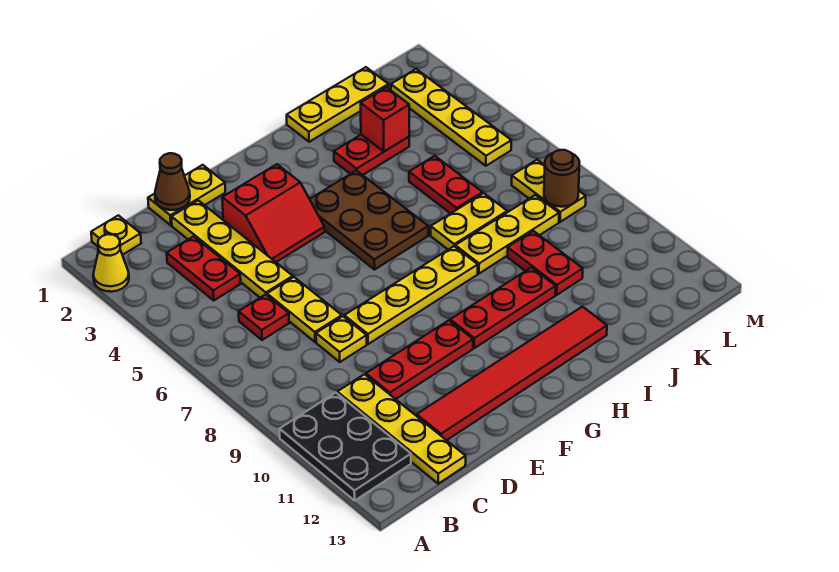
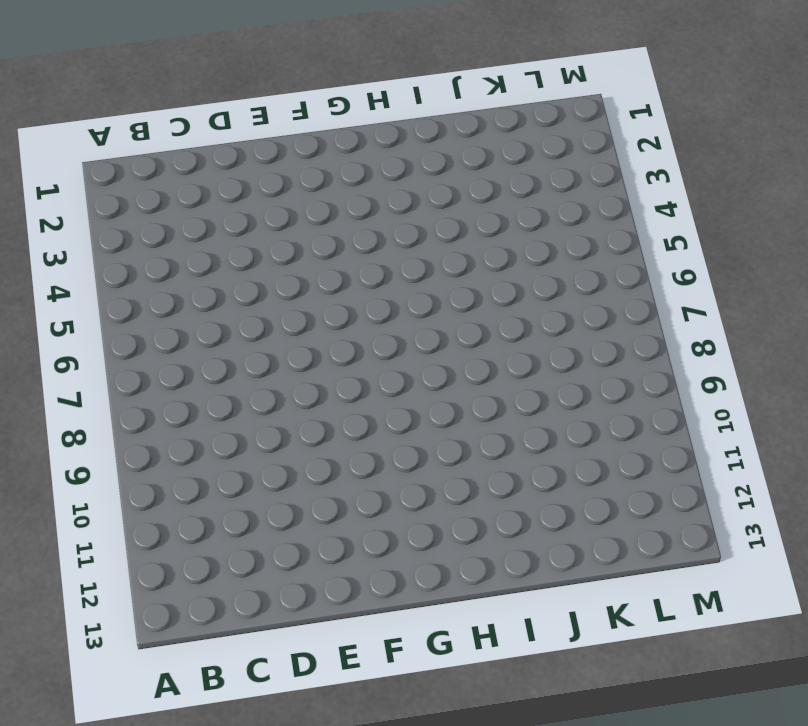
none -> yellow 1x1 cone [93,234,129,292]
none -> black 2x3 plate [280,393,411,500]
none -> yellow 1x1 plate [91,215,141,255]

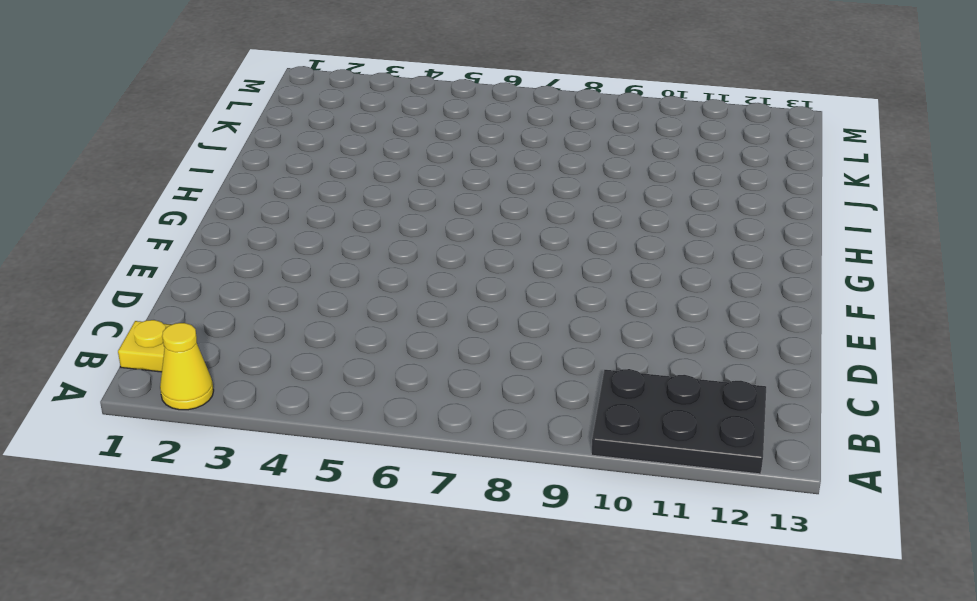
none -> red 1x2 plate [167,236,241,300]
none -> red 1x1 plate [239,294,289,340]
none -> yellow 1x4 plate [337,374,466,484]

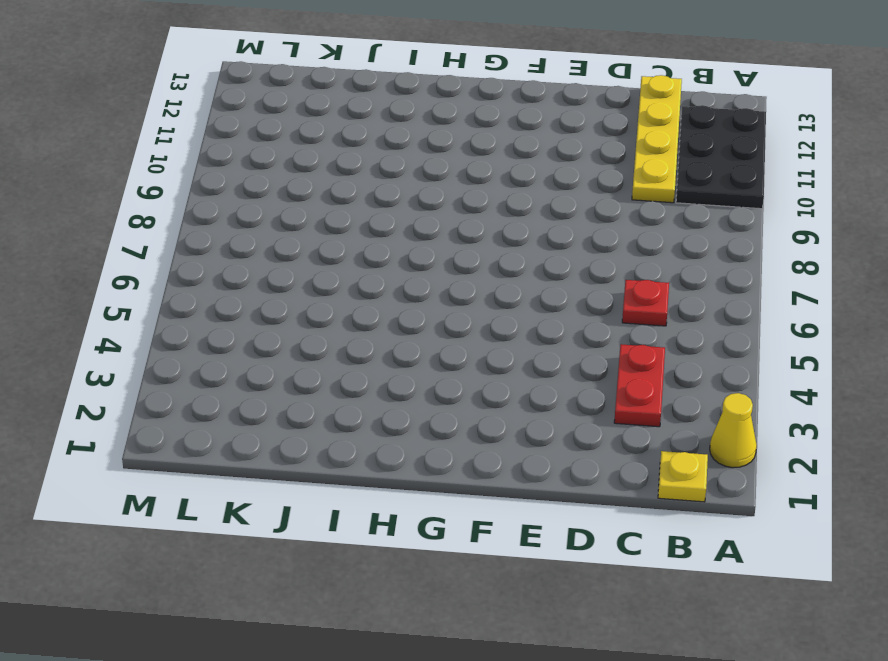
none -> yellow 1x2 plate [148,165,225,225]
none -> yellow 1x4 plate [172,200,293,298]
none -> yellow 1x2 plate [267,277,342,342]

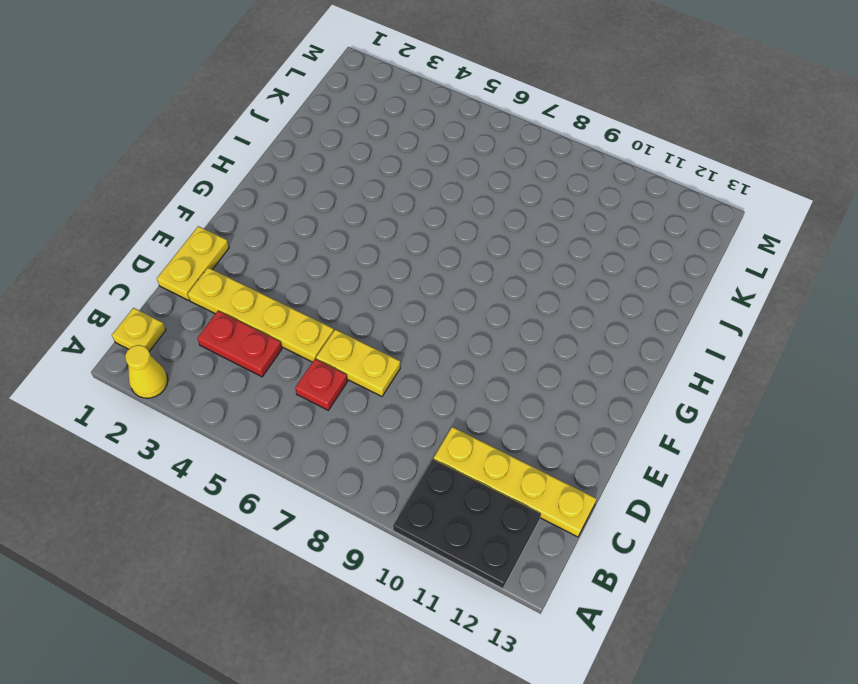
none -> yellow 1x1 plate [316,316,367,362]
none -> red 1x3 plate [366,320,473,399]
none -> red 1x6 tile [417,307,607,440]

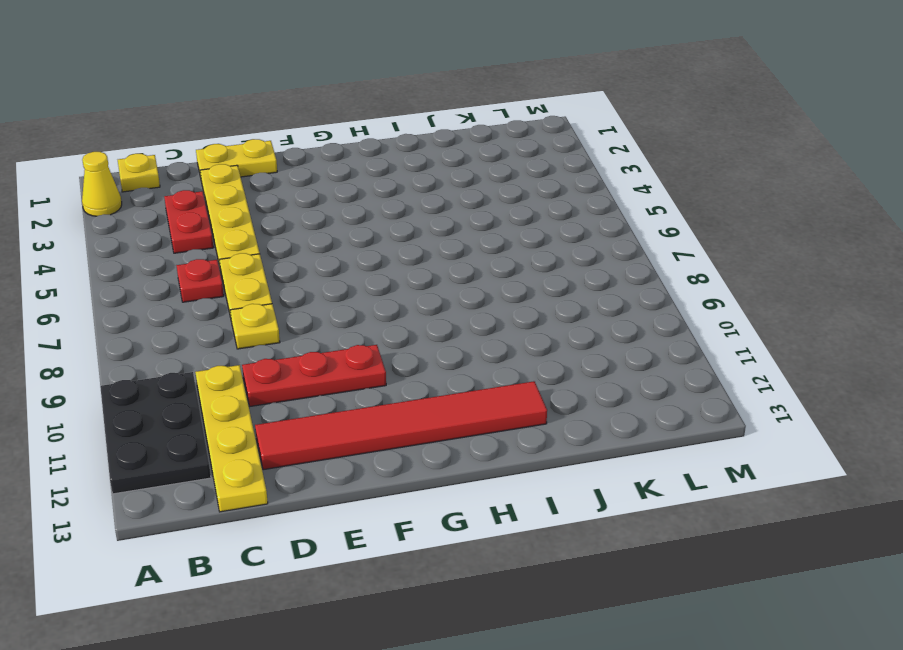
none -> red 2x2 slope [222,164,325,262]
none -> yellow 1x4 plate [344,246,478,344]
none -> brown 2x3 plate [310,170,428,270]

